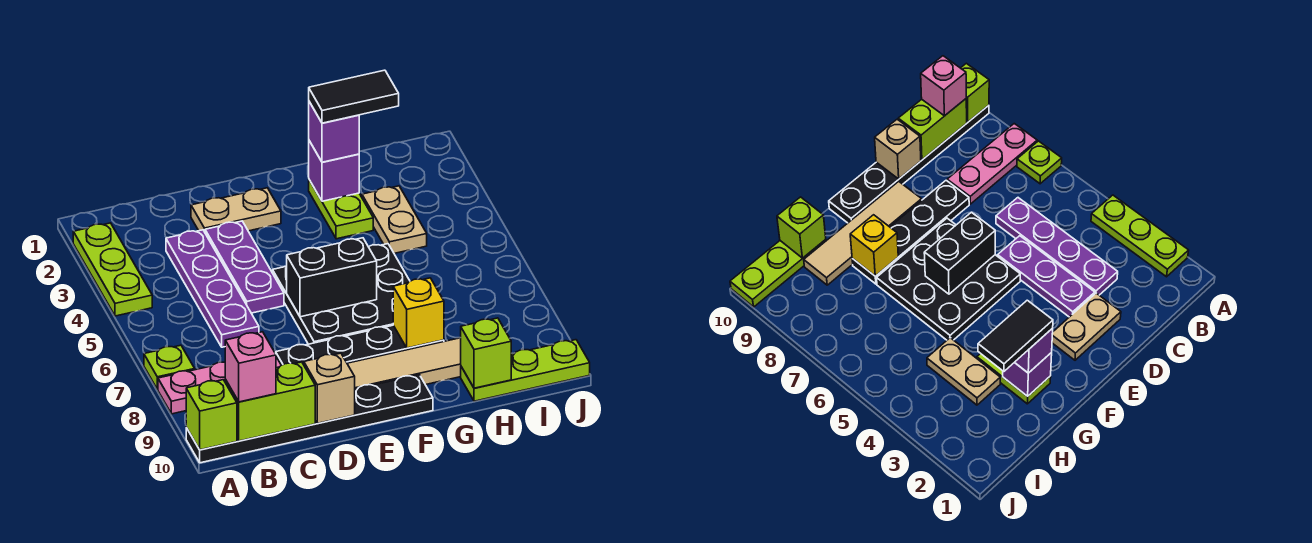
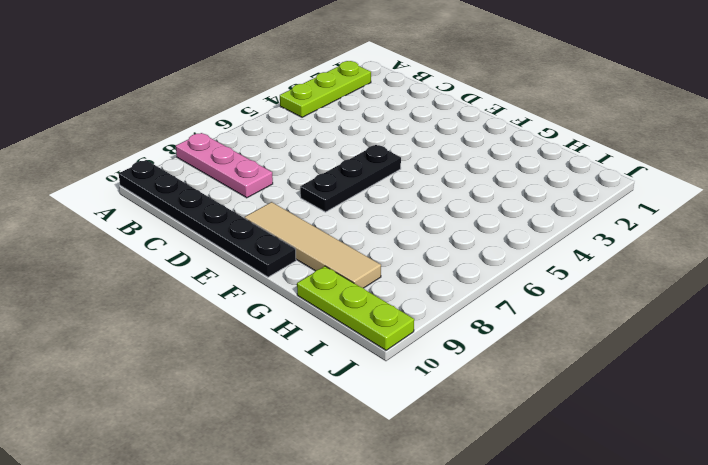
black 1x3 plate [300,145,401,212] -> black 3x3 plate [273,244,410,344]
none -> lime 1x1 plate [144,345,195,389]
none -> purple 1x4 plate [166,230,259,347]
none -> tan 1x2 plate [191,188,281,232]

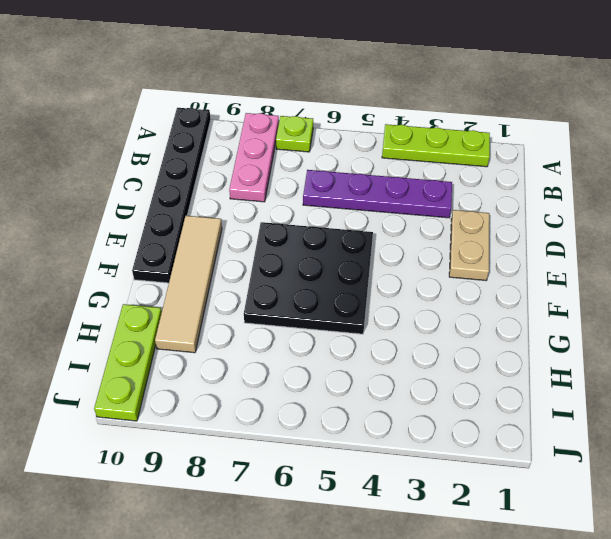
none -> purple 1x3 plate [205,221,284,313]
none -> black 1x4 plate [276,325,444,365]
none -> lime 1x2 plate [309,180,373,239]

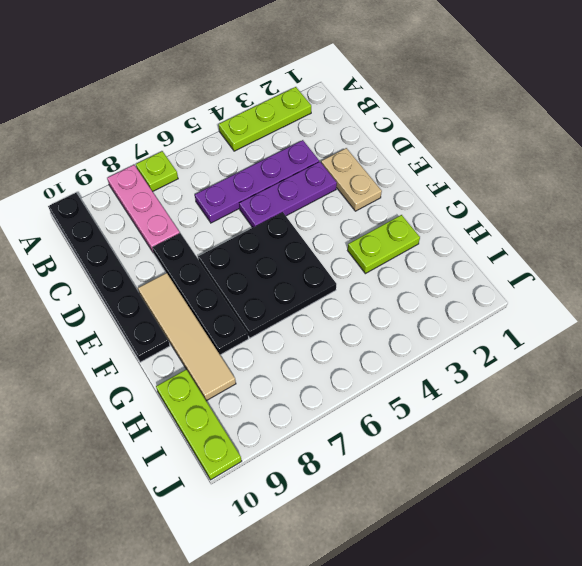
none -> tan 1x2 plate [362,186,427,253]
none -> lime 1x1 brick [186,380,237,450]
none -> lime 1x2 brick [225,362,315,441]

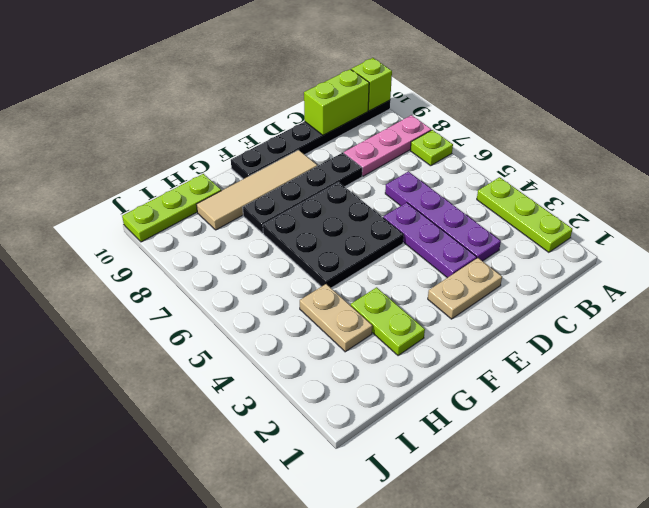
none -> tan 1x1 brick [304,353,355,423]
none -> black 1x2 brick [287,238,377,317]
none -> purple 1x1 brick [309,141,359,201]

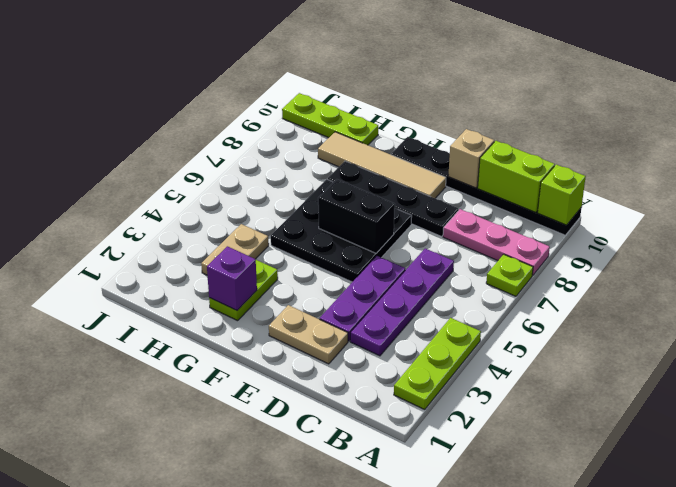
none -> yellow 1x1 brick [393,278,444,348]
none -> lime 1x1 brick [461,318,511,388]
none -> pink 1x1 brick [225,332,276,402]

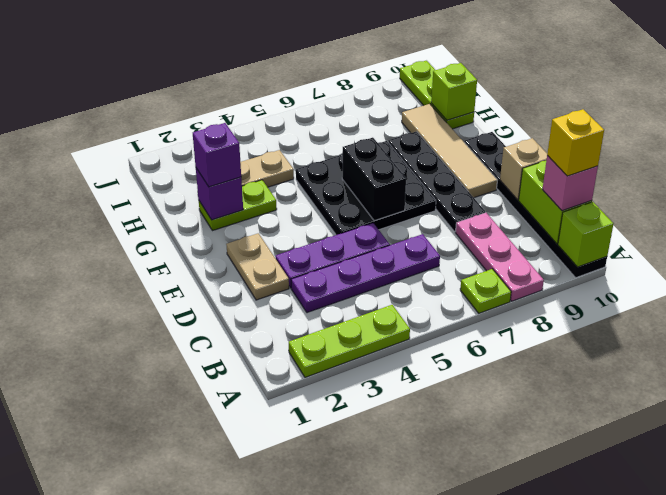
yellow 1x1 brick [547,109,604,176] -> yellow 1x1 brick moved to [393,278,444,348]
none -> black 1x2 tile [309,70,399,123]

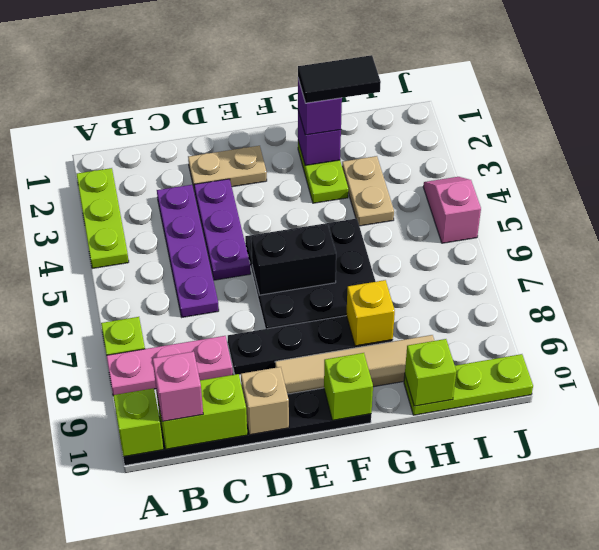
lime 1x1 brick [324,353,373,420] -> none
pink 1x2 slope [423,177,481,243] -> none

